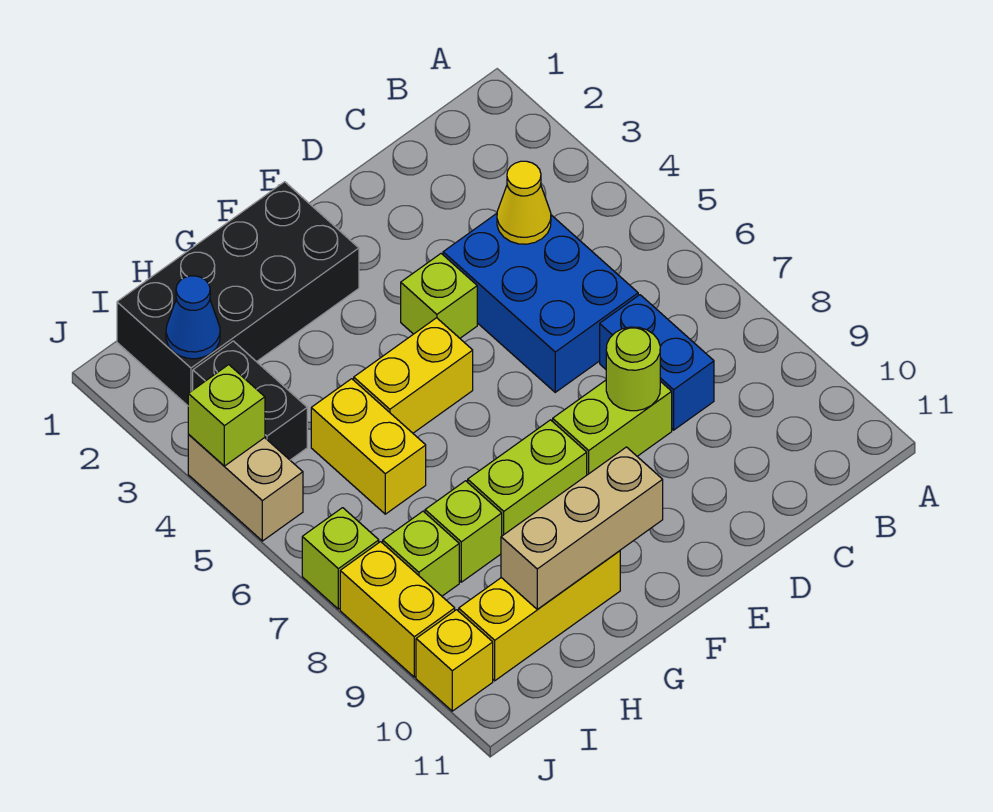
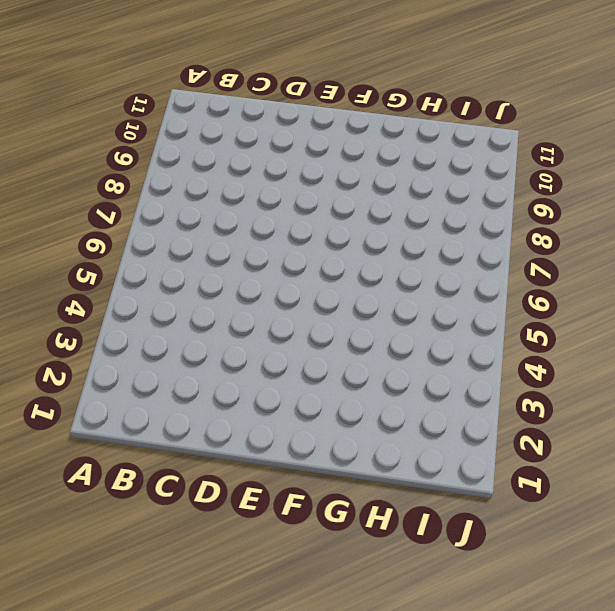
none -> blue 2x3 brick [443,214,638,392]
none -> blue 1x2 brick [600,295,714,430]
none -> lime 1x2 brick [553,380,672,475]

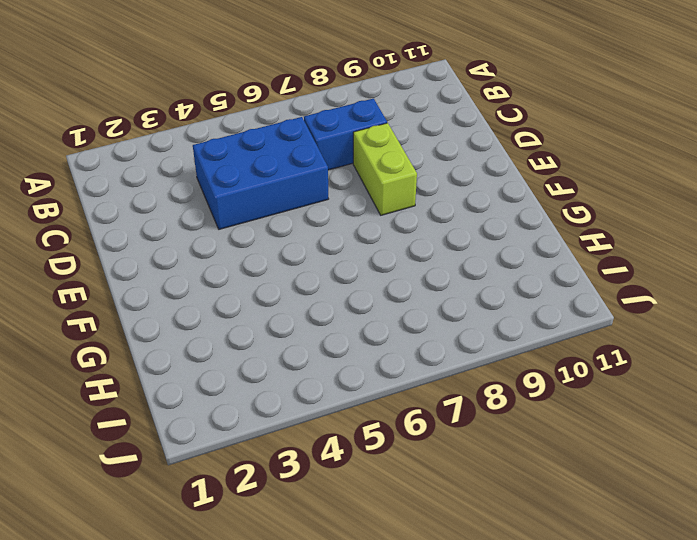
none -> lime 1x1 brick [401,254,477,338]
none -> black 2x4 brick [117,182,359,406]
none -> yellow 1x2 brick [354,318,473,433]

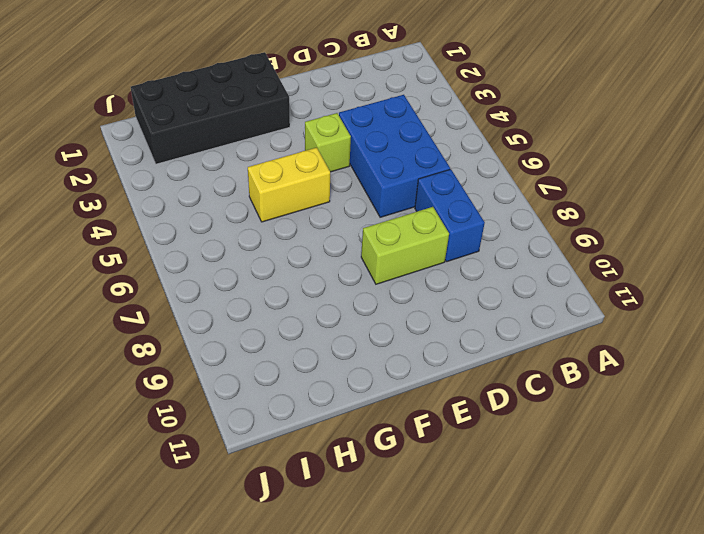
none -> lime 1x2 brick [468,420,587,536]
none -> yellow 1x3 brick [459,551,620,681]
none -> yellow 1x2 brick [311,379,426,514]

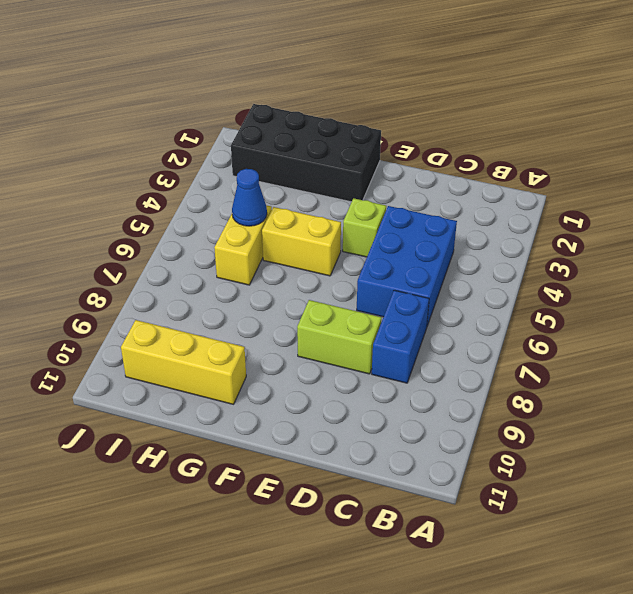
blue 1x1 cone [232,169,267,226] -> blue 1x1 cone moved to [166,276,220,359]
none -> lime 1x2 brick [468,420,587,536]
none -> lime 1x1 brick [425,481,502,582]
none -> black 1x2 brick [193,341,307,460]

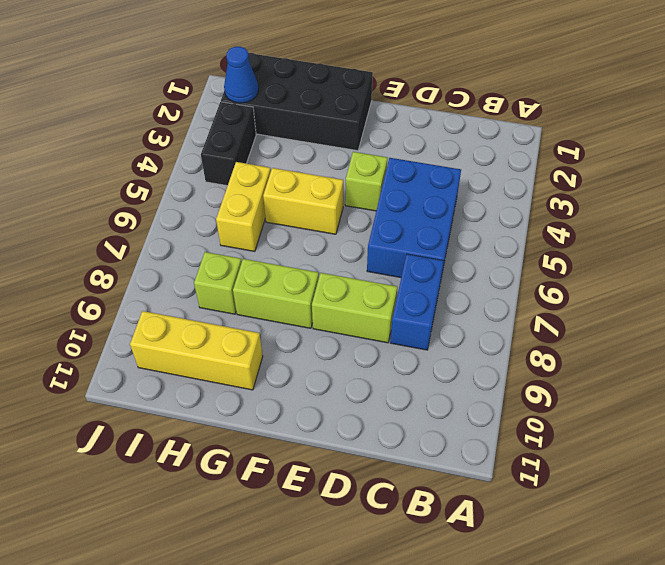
none -> lime 1x1 brick [383,511,459,596]
none -> tan 1x2 brick [188,435,303,541]
none -> lime 1x1 brick [302,508,379,609]

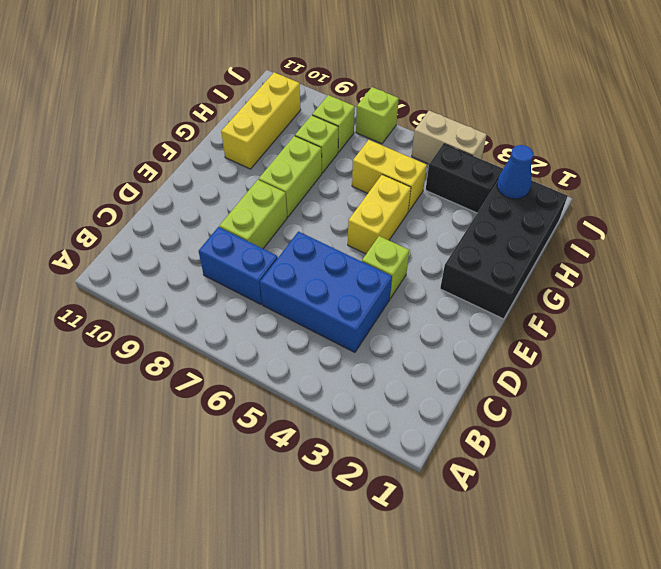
none -> yellow 1x2 brick [340,542,455,677]
none -> yellow 1x1 brick [416,610,493,711]
none -> yellow 1x1 cone [497,161,551,244]

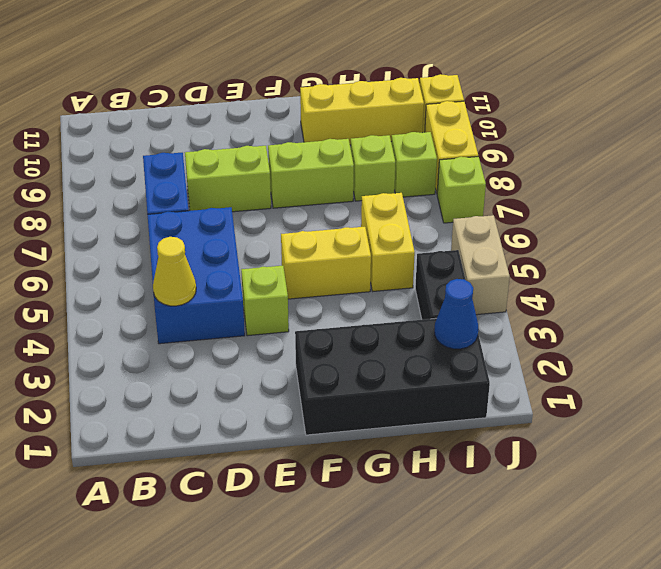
none -> lime 1x1 round brick [606,327,660,411]
none -> tan 1x3 brick [501,447,663,609]
none -> lime 1x1 brick [188,365,265,466]

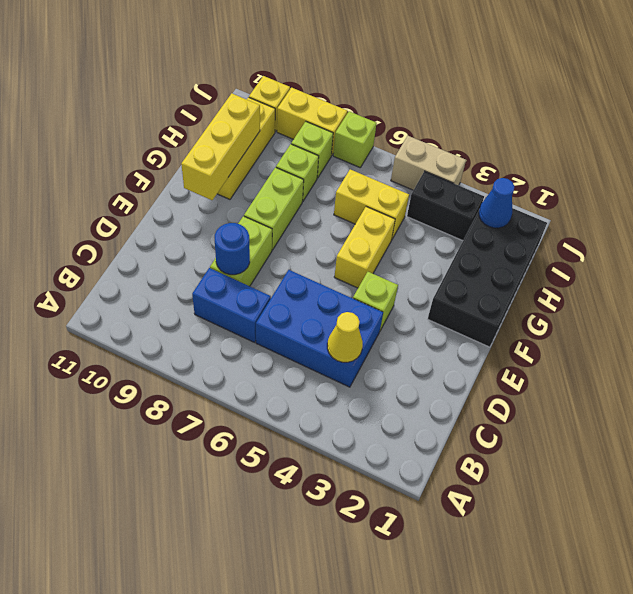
blue 1x1 round brick [215,223,250,275] -> lime 1x1 round brick [606,327,660,411]
yellow 1x3 brick [181,93,260,200] -> tan 1x3 brick [501,447,663,609]
none -> lime 1x1 brick [188,365,265,466]

